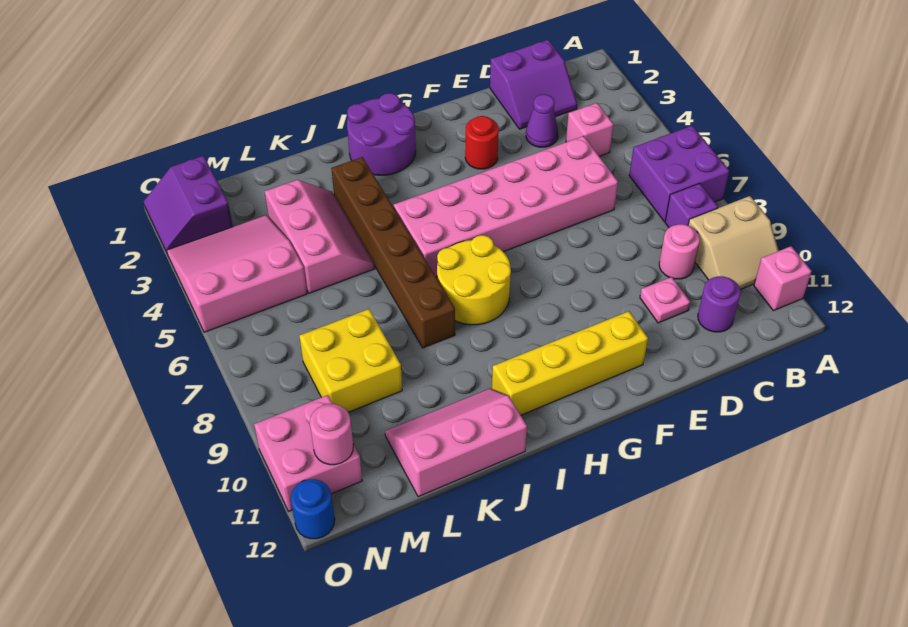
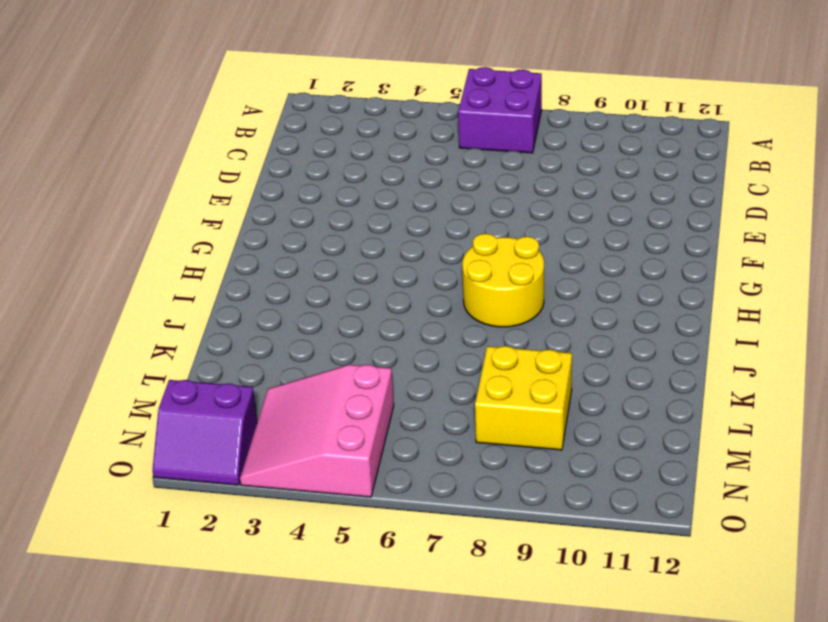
none -> tan 2x2 slope [688,196,779,290]
none -> pink 1x1 brick [754,246,812,311]
none -> purple 1x1 brick [665,183,718,228]

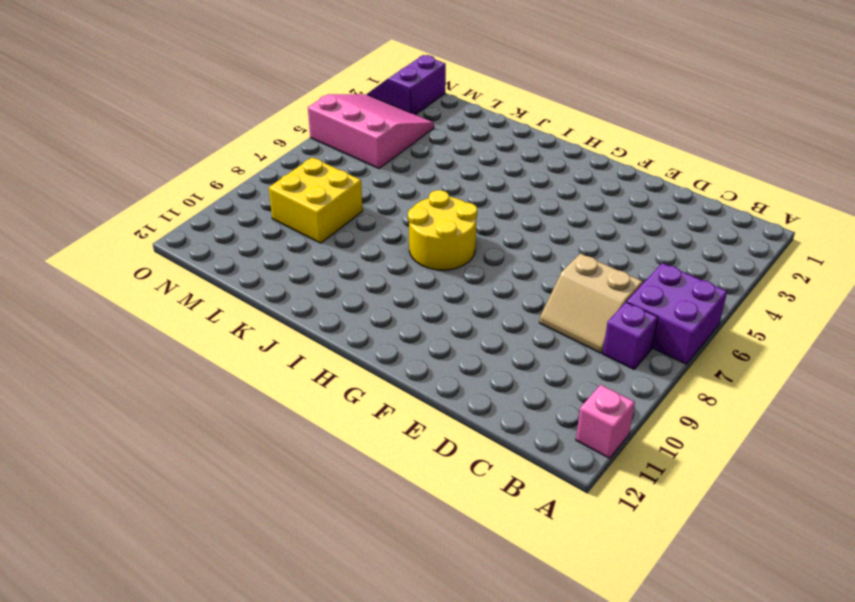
tan 2x2 slope [539,254,643,353] -> tan 2x2 slope moved to [688,196,779,290]
none -> purple 2x2 slope [490,40,577,129]
none -> pink 1x1 brick [566,103,613,156]
none -> pink 1x1 round brick [659,224,700,279]

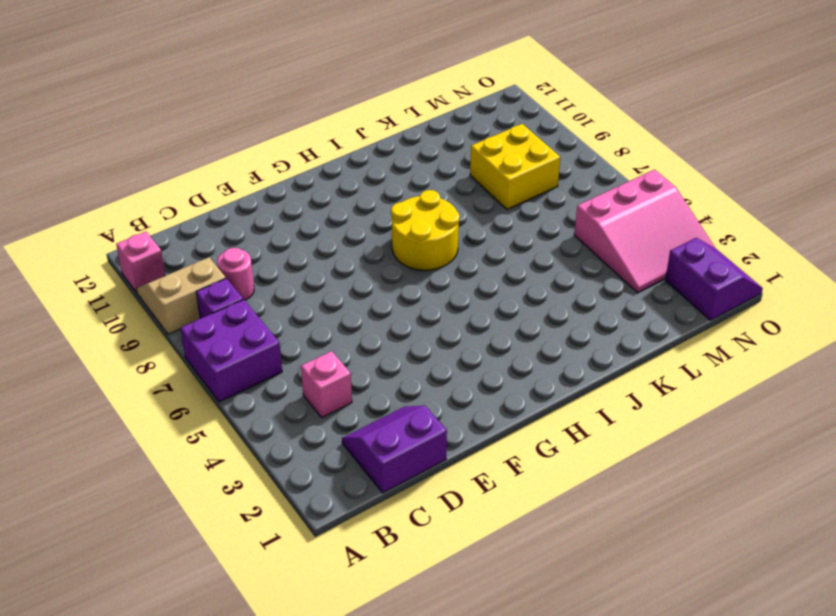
none -> purple 1x1 round brick [698,276,741,332]
none -> purple 1x1 cone [526,94,558,147]
none -> pink 2x6 brick [394,136,618,277]

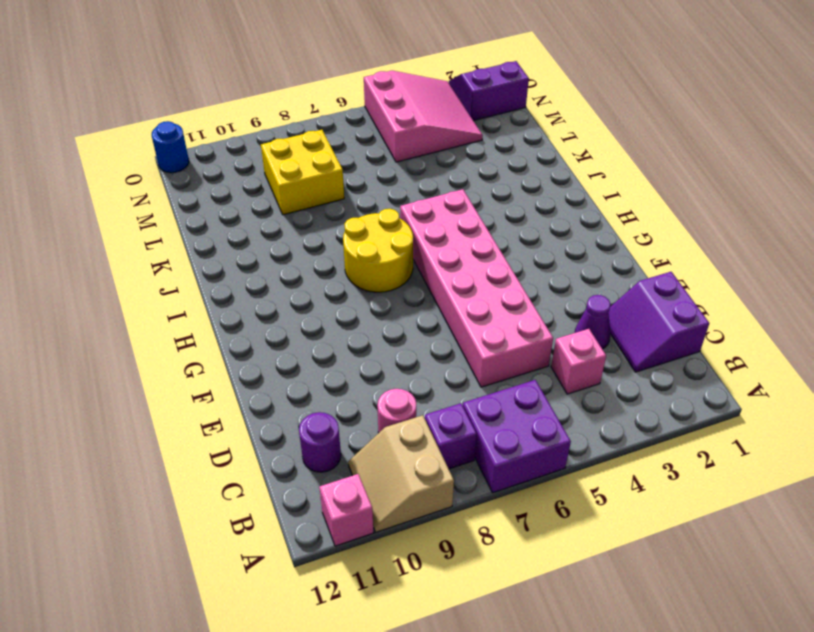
none -> pink 1x1 plate [640,277,690,323]
none -> red 1x1 round brick [465,116,499,169]
none -> yellow 1x4 brick [492,311,648,415]

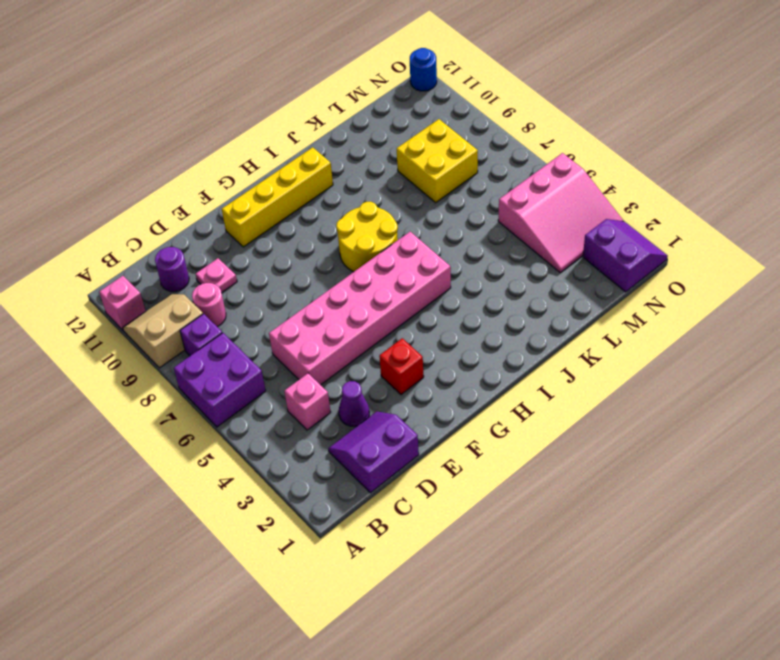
red 1x1 brick [379,338,424,395] -> red 1x1 round brick [465,116,499,169]
none -> purple 2x2 round brick [347,93,416,175]
none -> brown 1x6 brick [331,157,455,348]
none -> pink 2x3 slope [385,389,527,497]

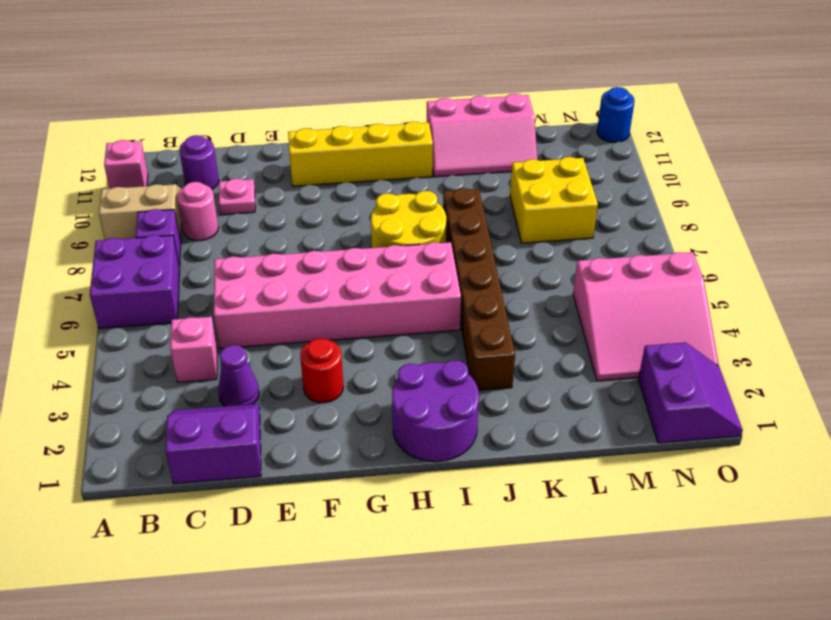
none -> pink 2x3 slope [265,180,375,293]
none -> pink 2x2 brick [254,395,362,511]
none -> pink 1x1 round brick [310,404,353,465]

